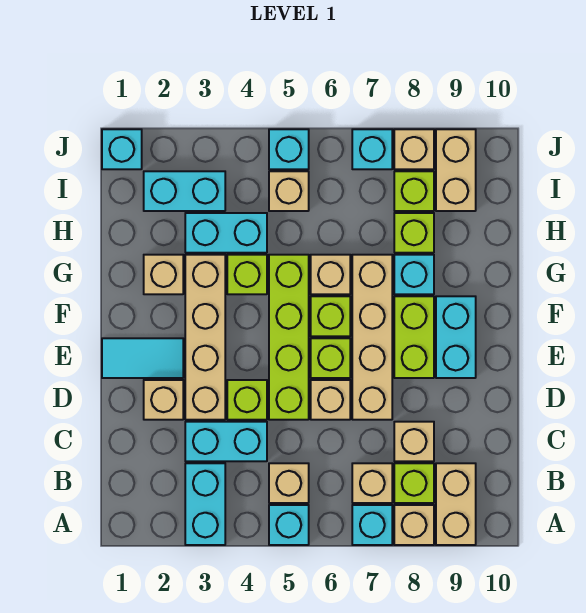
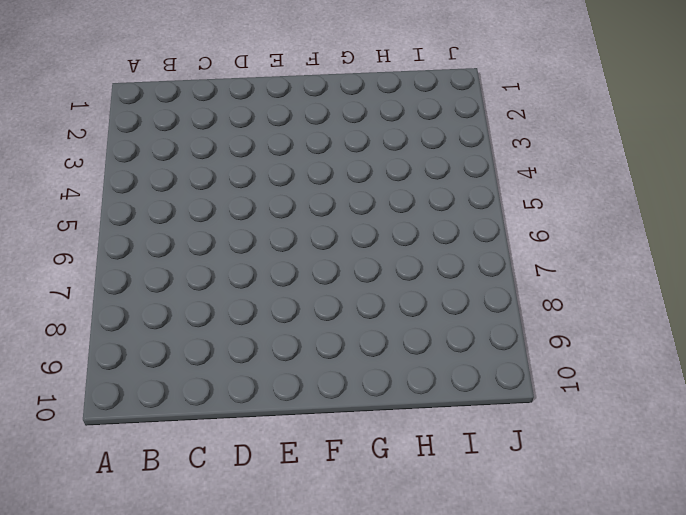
none -> cyan 1x2 brick [185,463,225,545]
none -> cyan 1x1 brick [269,505,309,545]
none -> cyan 1x1 brick [352,505,392,545]
none -> tan 1x1 brick [394,505,434,545]

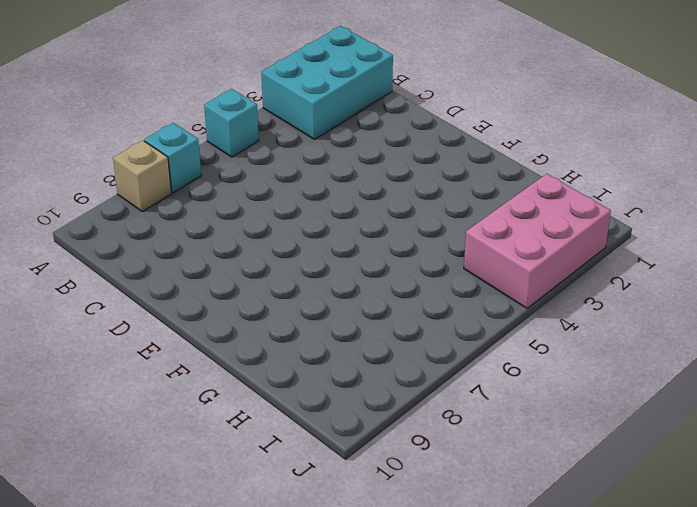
cyan 2x3 brick [261,26,393,139] -> cyan 1x2 brick [185,463,225,545]
pink 2x3 brick [464,174,611,308] -> cyan 1x2 brick [144,171,225,211]
none -> tan 1x2 brick [436,463,476,545]
none -> tan 1x1 brick [269,463,309,503]
none -> tan 1x1 brick [352,463,392,503]
none -> lime 1x1 brick [394,463,434,503]

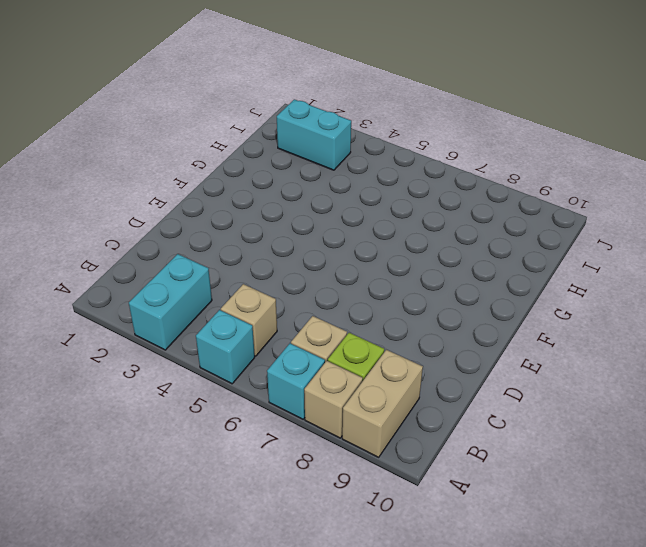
none -> cyan 1x2 brick [185,422,267,461]
none -> tan 1x1 brick [394,422,434,461]
none -> tan 1x1 brick [144,380,183,420]
none -> tan 1x4 brick [185,255,225,420]

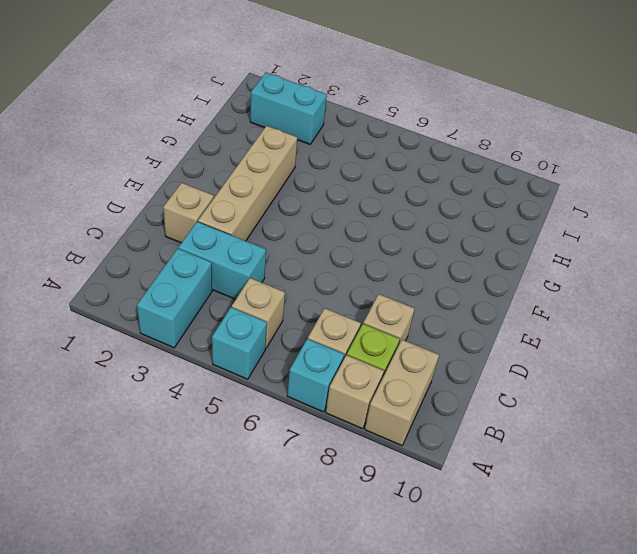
none -> lime 1x1 brick [227,380,267,420]
none -> lime 1x4 brick [269,255,309,420]
none -> tan 1x1 brick [311,380,350,420]
none -> tan 1x4 brick [352,255,392,420]

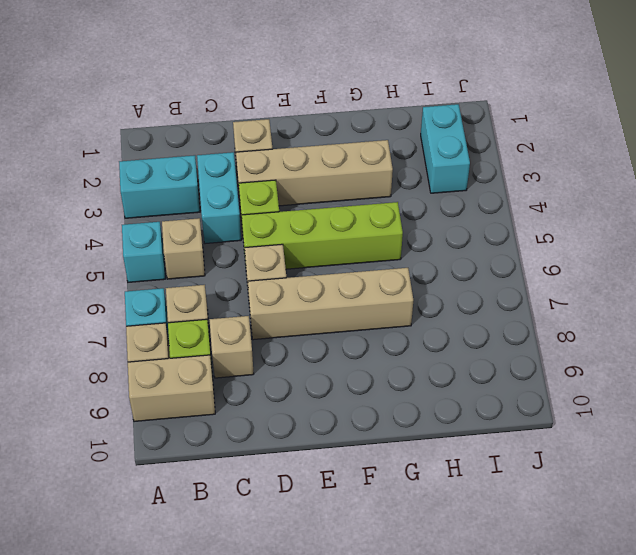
none -> cyan 1x2 tile [102,338,183,378]
none -> lime 1x1 brick [311,338,350,378]
none -> lime 1x2 brick [394,296,434,378]
none -> cyan 1x2 brick [436,296,476,378]

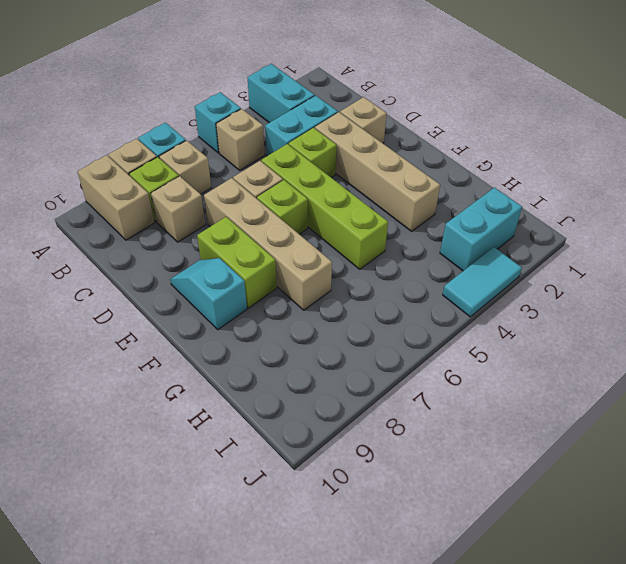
cyan 1x2 slope [170,258,247,330] -> cyan 1x2 brick [436,296,476,378]
cyan 1x2 tile [443,247,522,317] -> cyan 1x2 tile moved to [102,338,183,378]
none -> lime 1x1 brick [311,296,350,336]
none -> tan 1x1 brick [144,255,183,294]
none -> lime 1x1 brick [227,255,267,294]
none -> tan 1x1 brick [311,255,350,294]

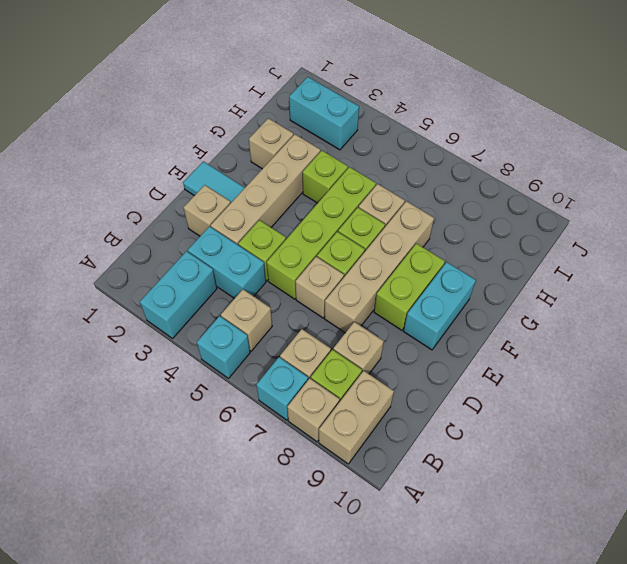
none -> cyan 1x1 brick [394,255,434,294]
none -> cyan 1x2 brick [185,213,267,253]
none -> lime 1x1 brick [394,213,434,253]
none -> tan 1x1 brick [269,171,309,211]

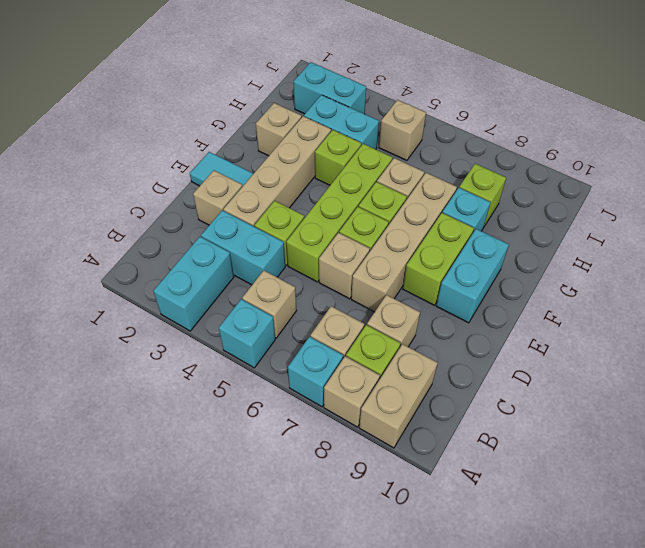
none -> lime 1x1 brick [394,171,434,211]
none -> tan 1x2 brick [436,129,476,211]
none -> cyan 1x1 brick [102,129,142,169]
none -> cyan 1x1 brick [269,129,309,169]

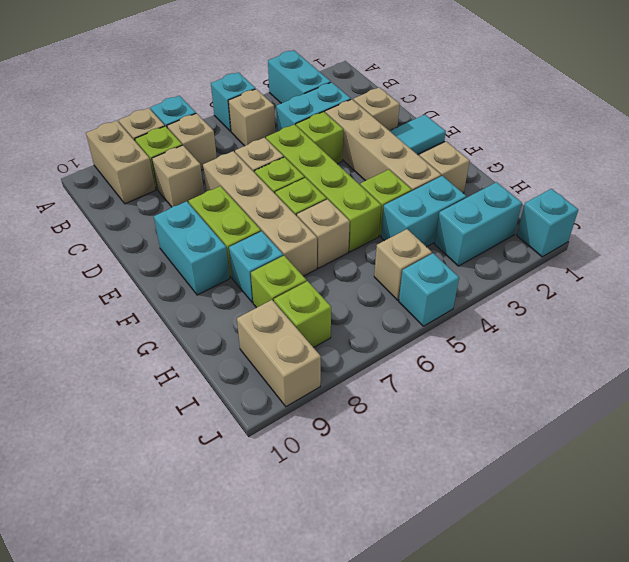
none -> cyan 1x1 brick [352,129,392,169]
none -> tan 1x1 brick [394,129,434,169]

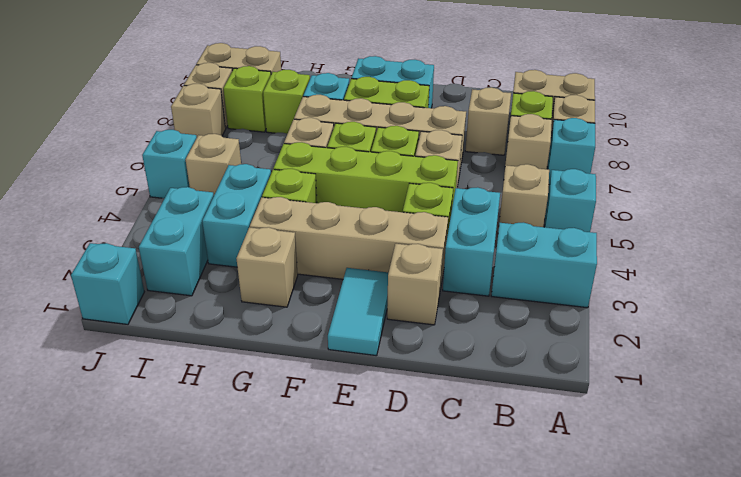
tan 1x1 brick [171,84,226,137] -> cyan 1x1 brick [352,129,392,169]

